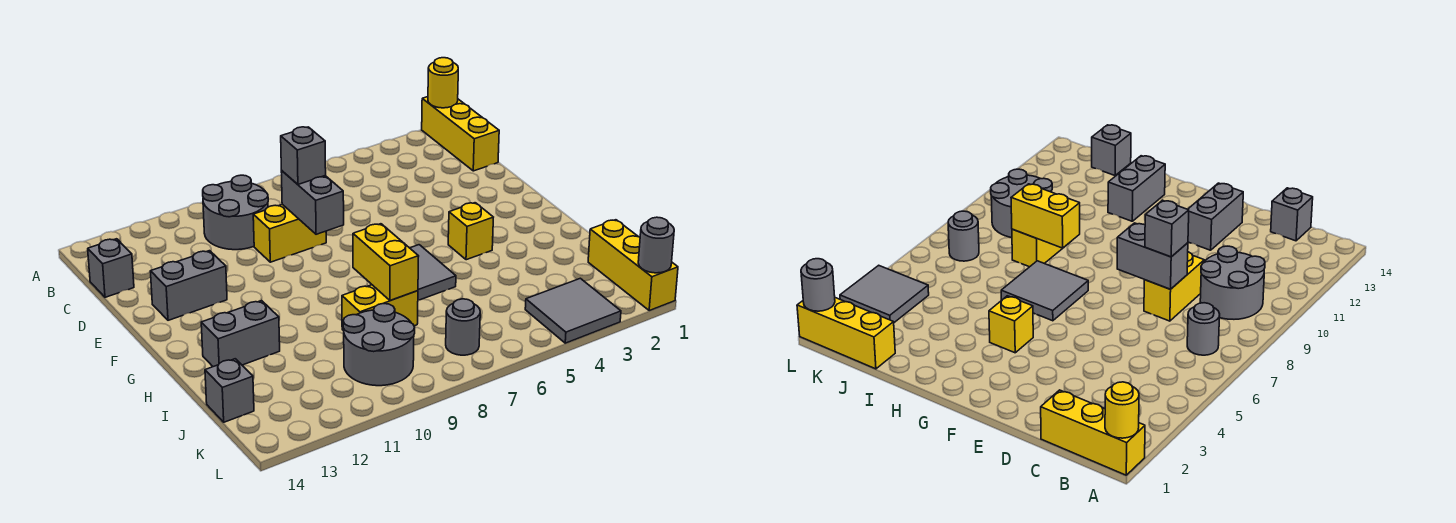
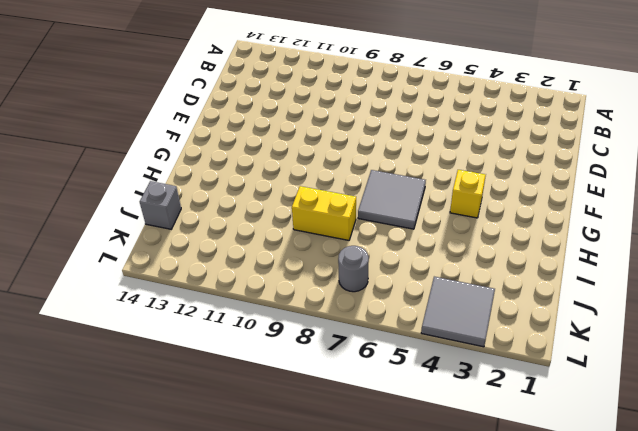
none -> yellow 1x3 brick [422,97,499,171]
none -> grey 1x1 round brick [1187,303,1220,355]
none -> grey 2x2 round brick [203,175,268,250]

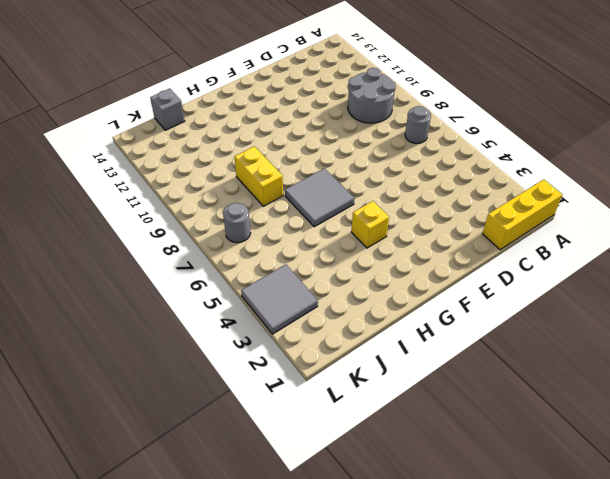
none -> grey 1x1 brick [88,239,134,297]
none -> yellow 1x2 brick [253,204,326,262]
none -> grey 1x2 brick [150,251,227,320]

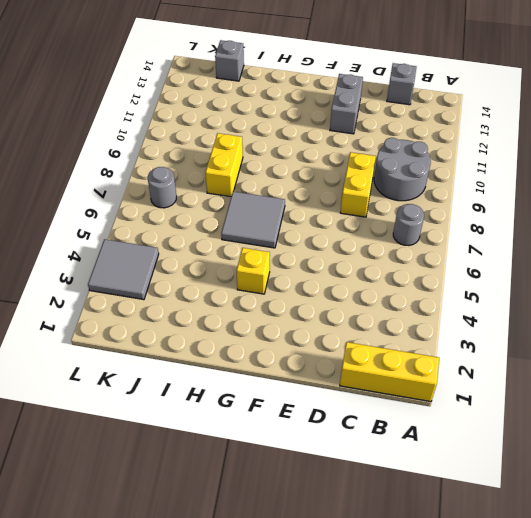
none -> grey 1x2 brick [201,301,280,367]
none -> yellow 1x3 brick [588,220,678,310]
none -> grey 2x2 round brick [343,303,415,386]

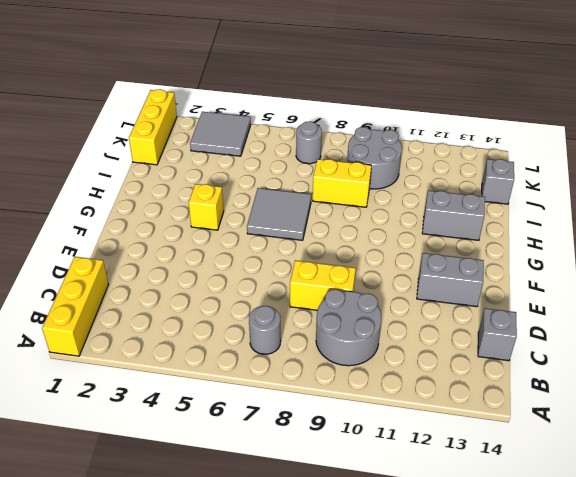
none -> yellow 1x1 round brick [428,58,458,108]
none -> grey 1x2 brick [281,171,344,234]
none -> yellow 1x2 brick [353,224,419,301]

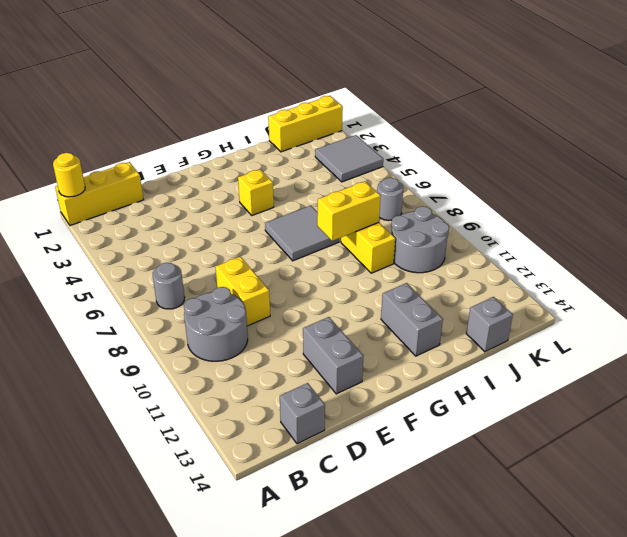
none -> grey 1x2 brick [281,171,344,234]
none -> grey 1x1 round brick [638,217,674,273]
none -> grey 1x1 brick [281,127,326,184]

